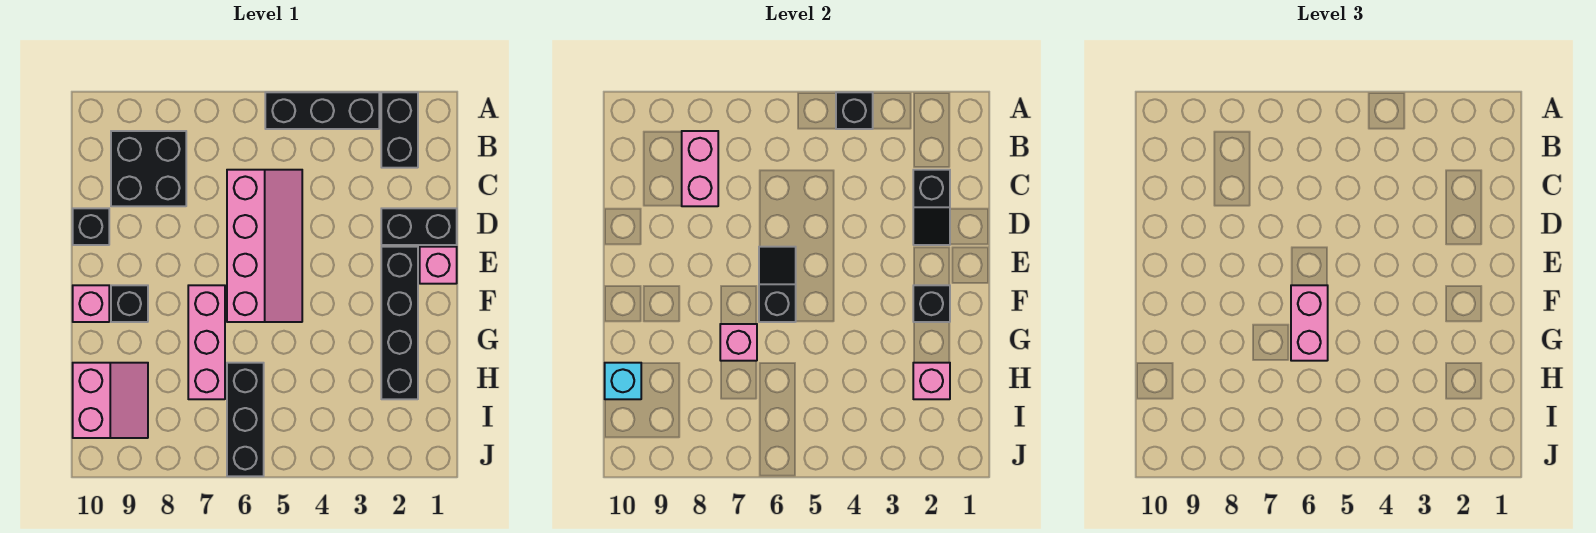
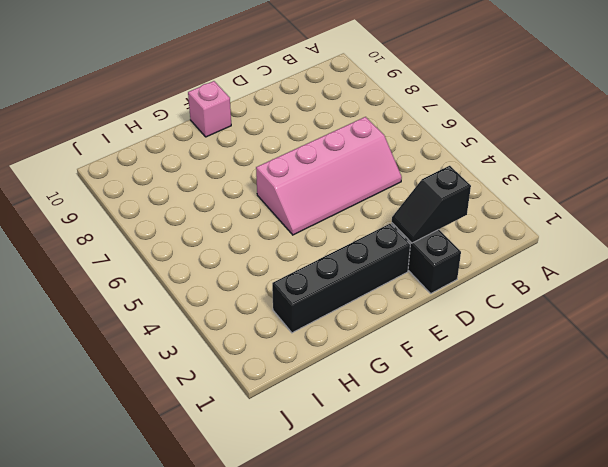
none -> black 1x2 brick [381,92,418,168]
none -> black 1x3 brick [265,92,379,129]
none -> black 2x2 brick [111,131,186,206]

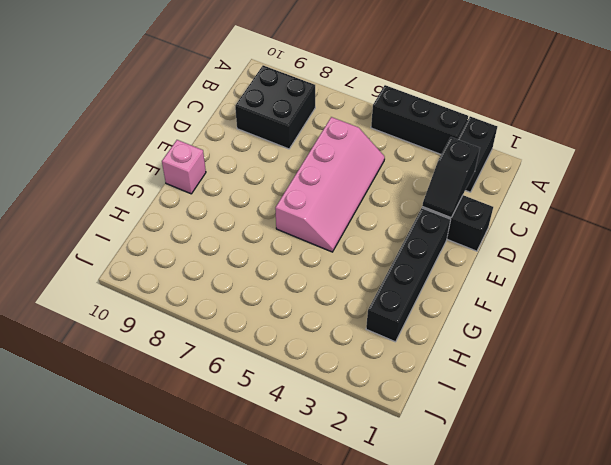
none -> black 1x1 brick [73,208,109,245]
none -> pink 1x1 brick [420,247,457,284]
none -> pink 1x3 brick [188,285,225,399]

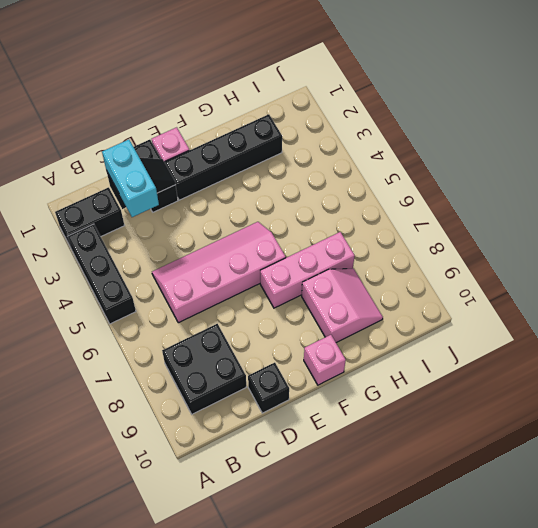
cyan 1x2 brick [102,140,159,217] -> none
pink 2x2 slope [302,269,383,343] -> pink 2x2 slope turned to [73,363,148,438]
none -> black 1x1 brick [111,285,148,322]
none -> black 1x3 brick [227,363,264,476]
none -> black 1x1 brick [836,92,873,129]

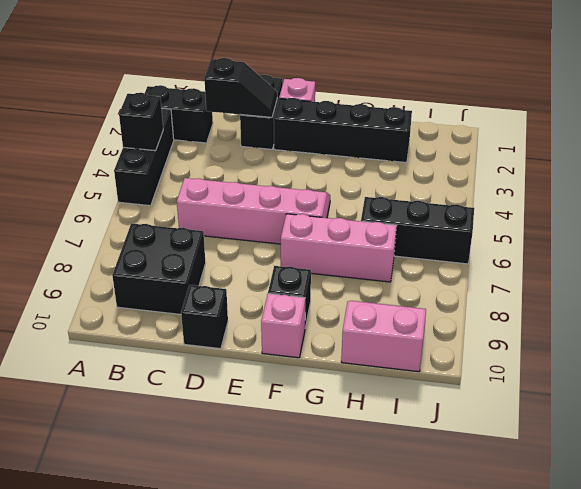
none -> pink 1x2 brick [682,131,718,206]
none -> black 1x2 slope [759,247,796,322]
none -> black 1x1 brick [913,285,950,322]

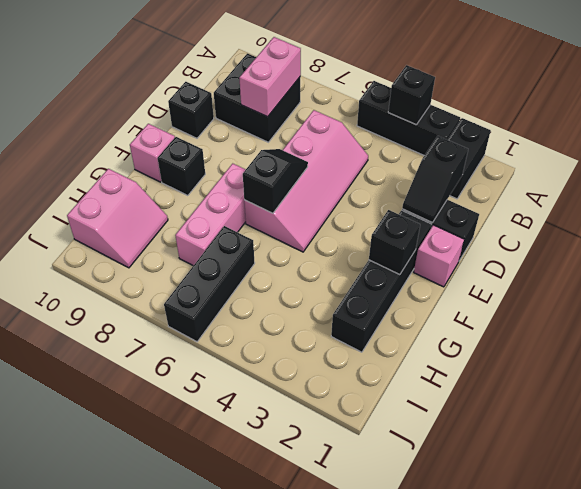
none -> pink 1x1 brick [720,324,757,361]
none -> pink 1x1 brick [913,363,950,399]
none -> cyan 1x1 brick [605,363,641,399]

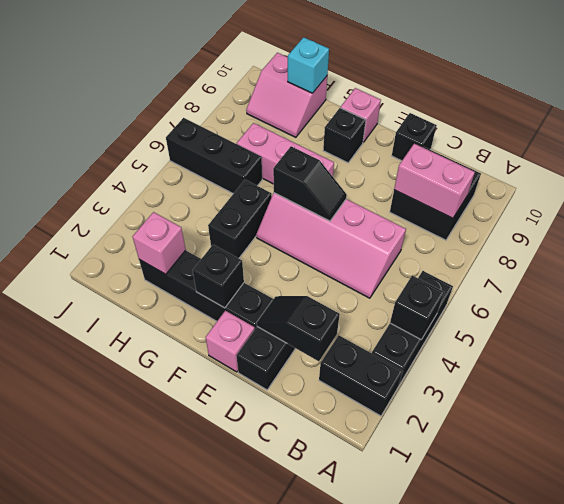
black 1x2 brick [208,180,272,258] -> none
none -> pink 1x1 brick [720,324,757,361]
none -> pink 1x2 brick [1291,285,1328,361]

